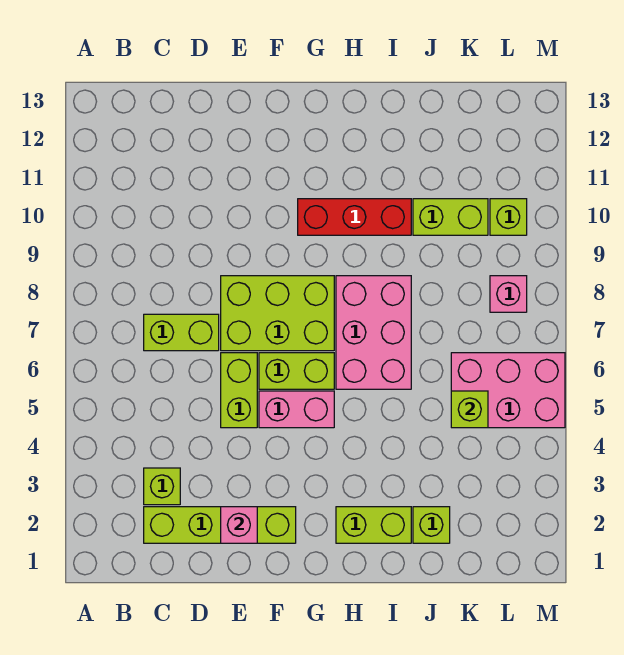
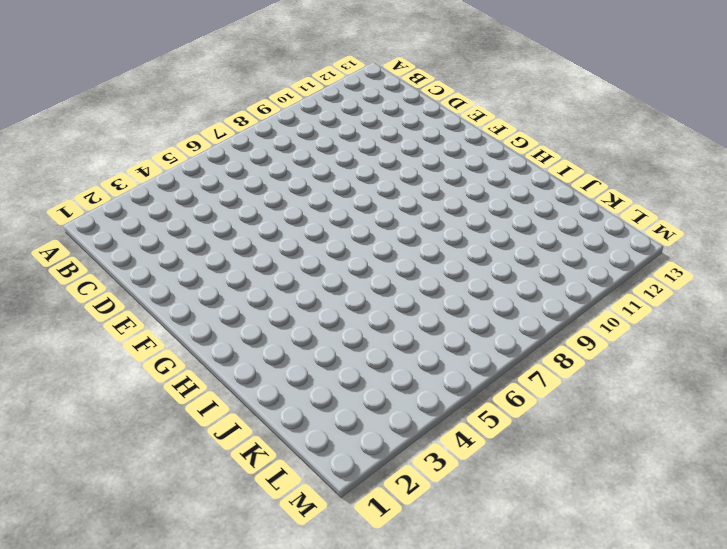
none -> lime 1x4 brick [144,507,296,543]
none -> lime 1x1 brick [144,468,180,505]
none -> lime 1x2 brick [144,314,219,351]

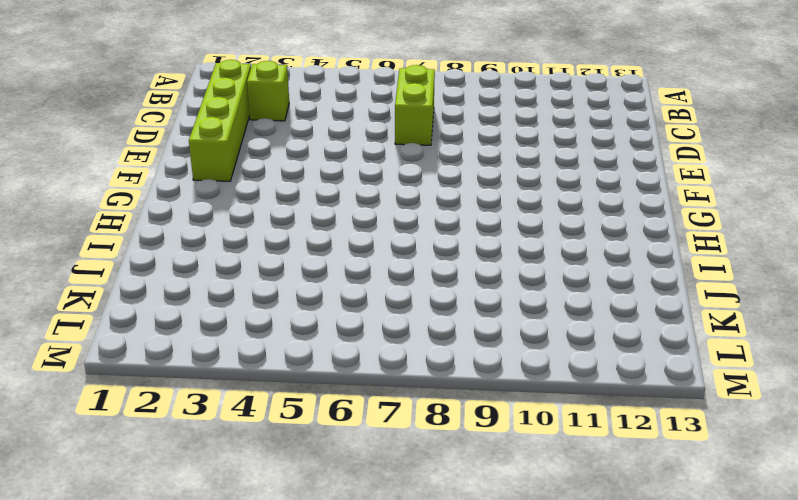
none -> lime 1x2 brick [221,353,257,428]
none -> lime 2x3 brick [221,276,334,351]
none -> pink 1x2 brick [259,391,334,428]

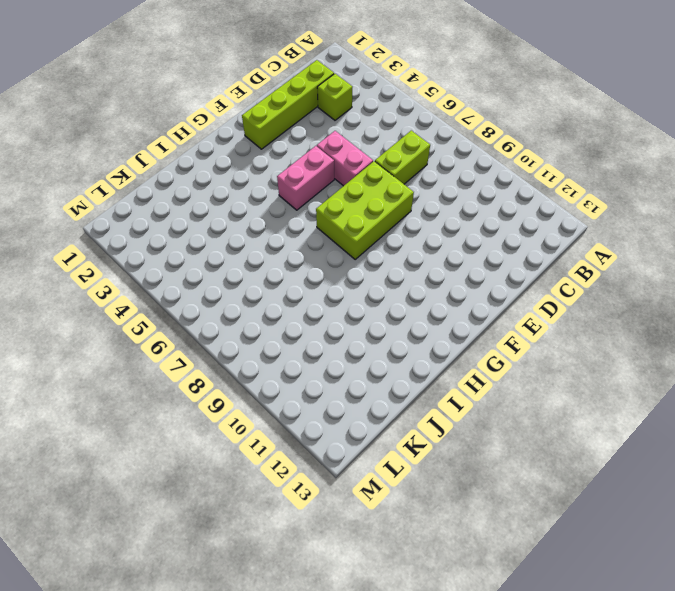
pink 1x2 brick [317,131,373,186] -> lime 1x2 brick [221,353,257,428]
none -> lime 1x2 brick [259,353,334,389]
none -> red 1x3 brick [298,199,411,235]
none -> lime 1x2 brick [336,507,411,543]

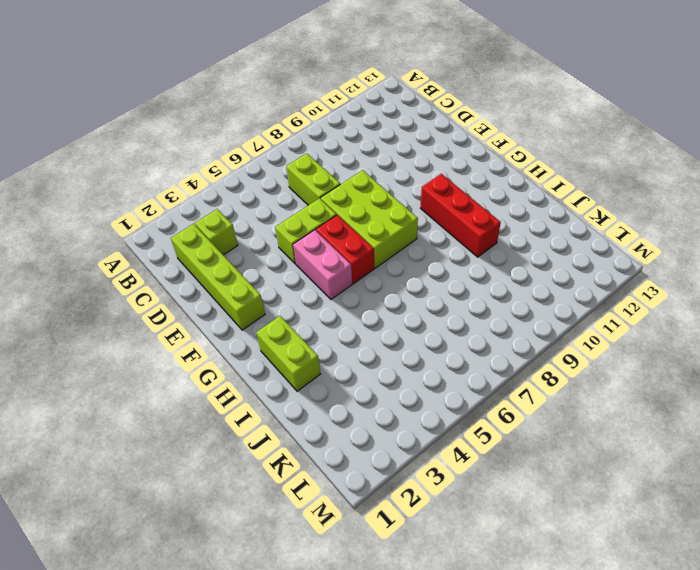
red 1x2 brick [316,215,374,284] -> lime 1x2 brick [259,353,334,389]
none -> pink 2x3 brick [336,276,411,389]
none -> lime 1x1 brick [413,507,450,543]
none -> lime 1x2 brick [413,199,488,235]

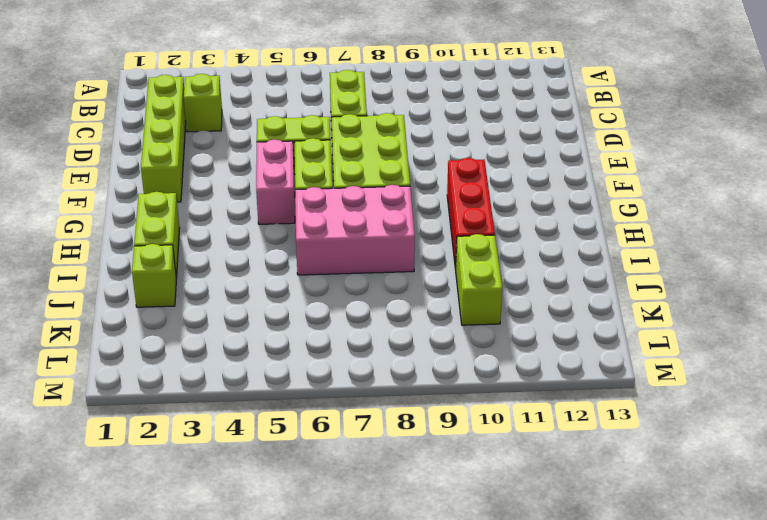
none -> pink 2x3 brick [451,353,565,428]
none -> pink 1x1 brick [490,276,527,312]
none -> lime 1x1 brick [490,199,527,235]

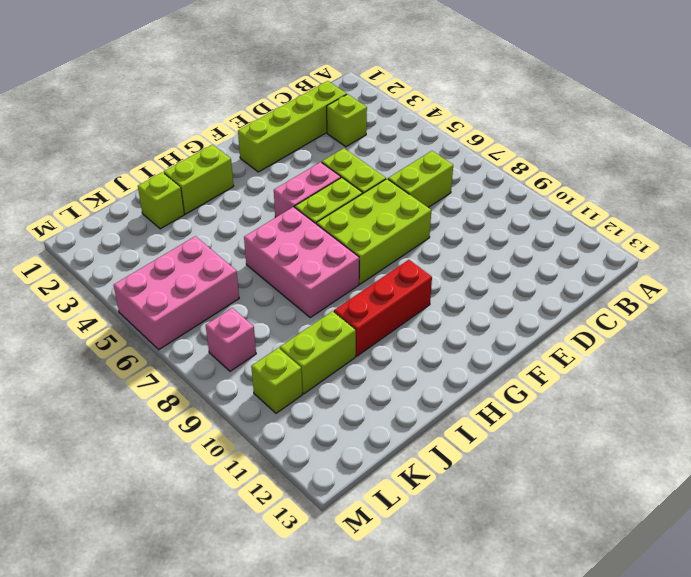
none -> pink 1x1 brick [221,507,257,543]
none -> lime 1x1 brick [451,391,488,428]

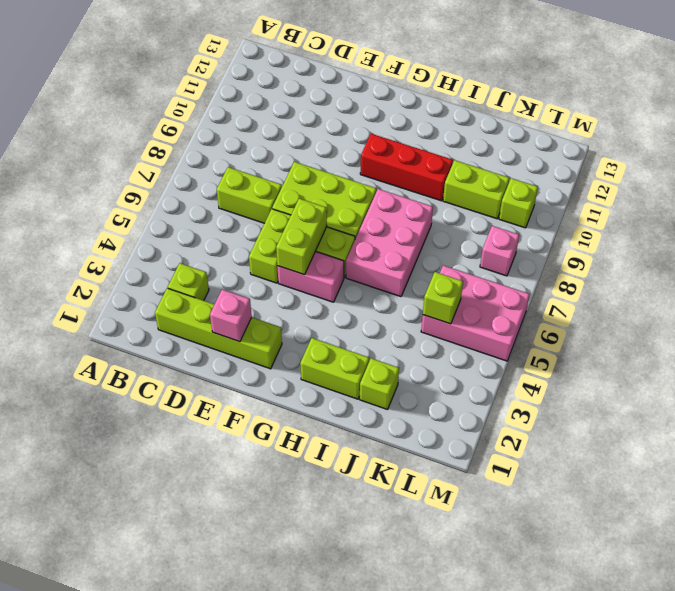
lime 1x2 brick [276,198,327,275] -> none

